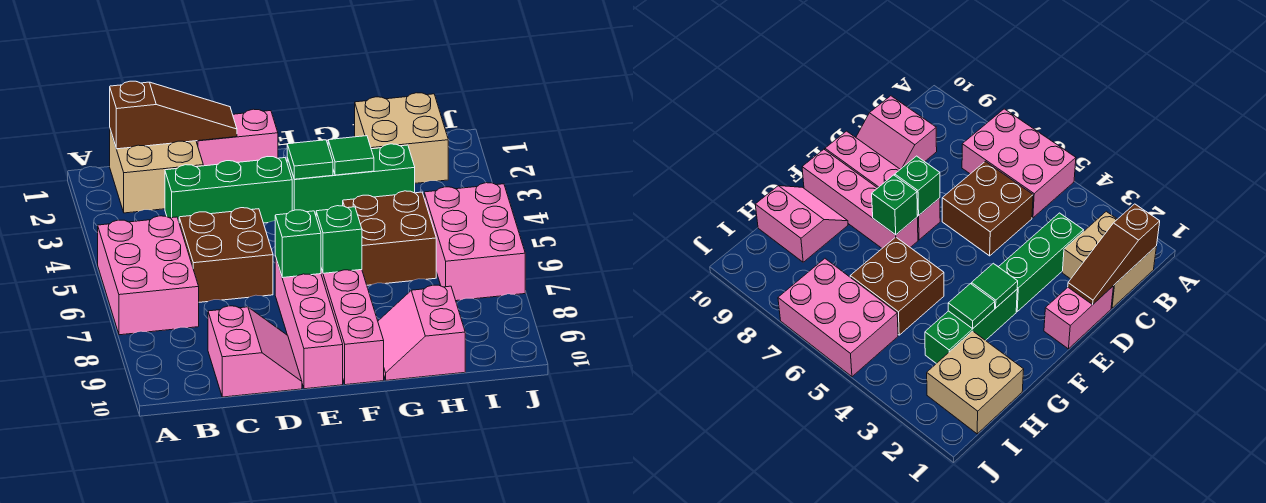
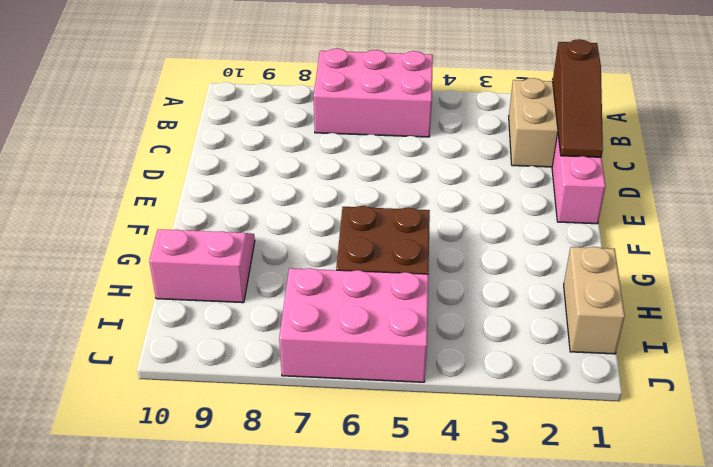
tan 1x2 brick [564,247,625,354] -> tan 2x2 brick [355,93,448,183]
none -> green 1x3 brick [165,157,292,223]
none -> brown 2x2 brick [179,208,273,302]
none -> pink 2x2 slope [208,306,302,397]

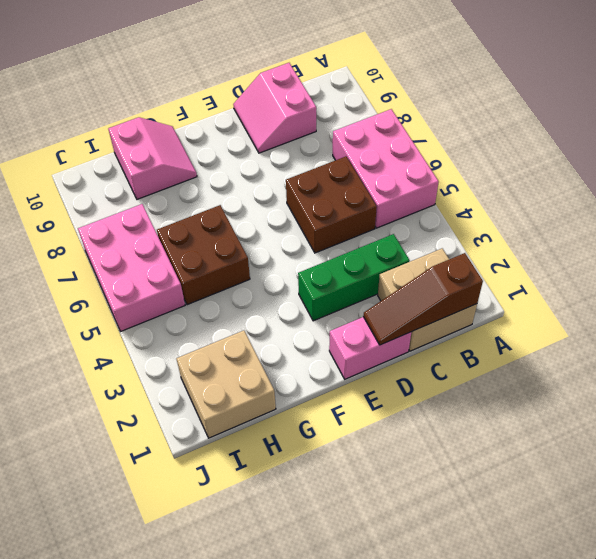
none -> pink 1x4 brick [275,256,343,389]
none -> green 1x3 brick [287,144,415,215]
none -> pink 1x4 brick [321,269,384,385]

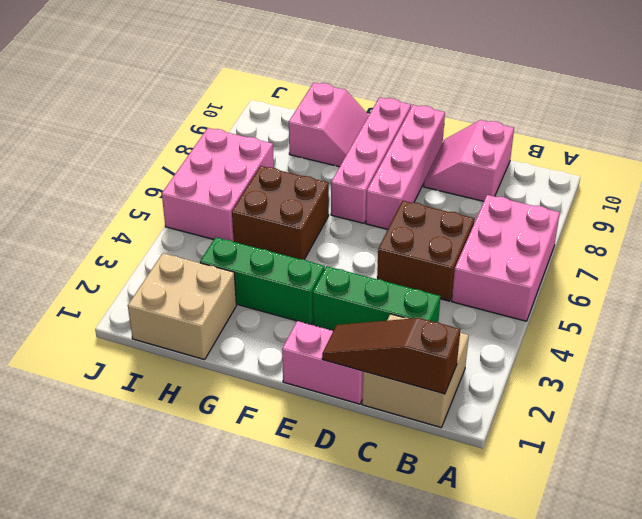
none -> green 1x1 brick [275,210,321,278]
none -> green 1x1 tile [287,140,333,179]
none -> green 1x1 brick [316,206,362,273]

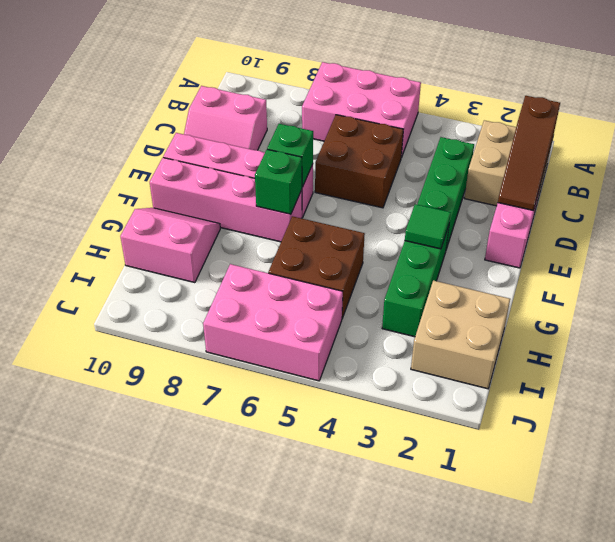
none -> green 1x1 tile [328,136,374,175]

